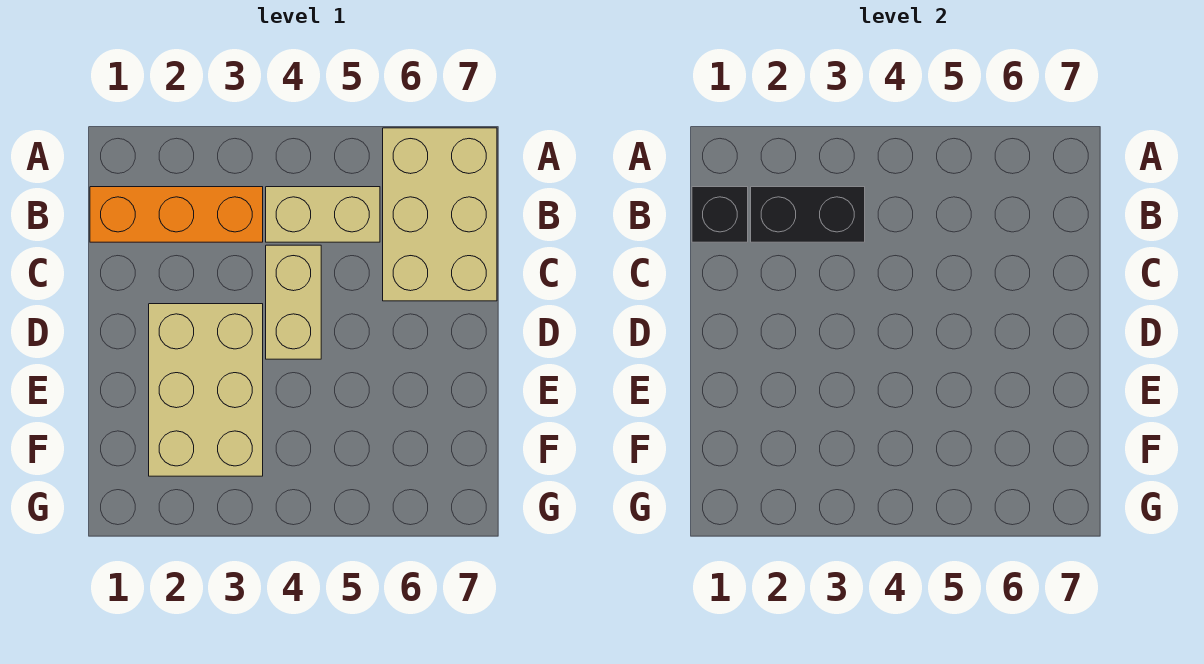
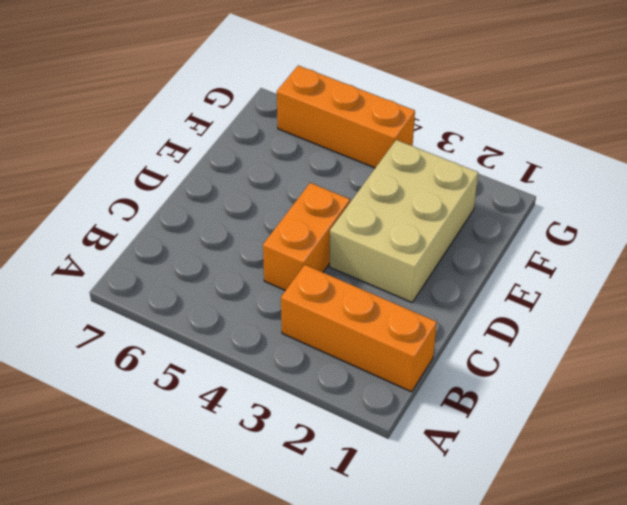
orange 1x2 brick [263,183,350,291] -> tan 1x2 brick [266,245,321,359]
orange 1x3 brick [277,65,415,168] -> none
none -> tan 2x3 brick [383,128,497,301]
none -> tan 1x2 brick [266,187,380,242]

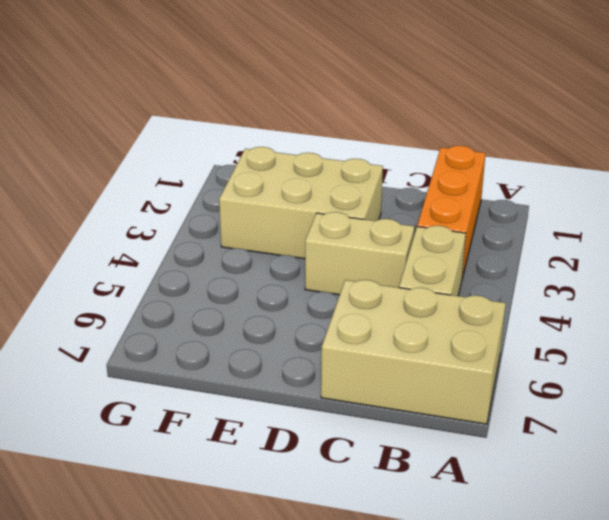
none -> black 1x1 brick [692,187,748,242]
none -> black 1x2 brick [751,187,865,242]

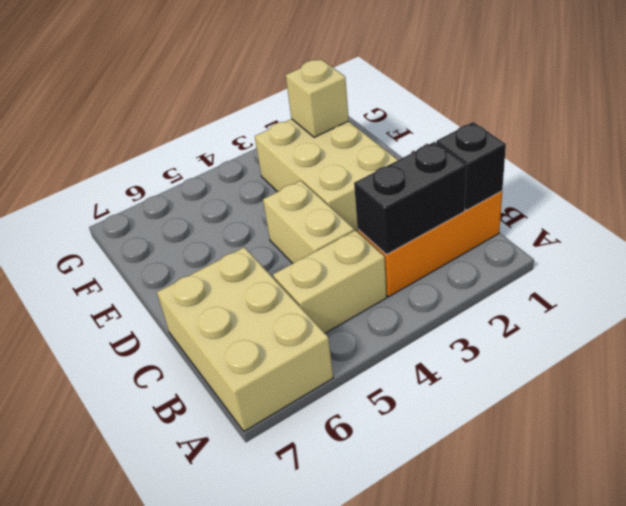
tan 1x1 brick [286,59,349,137] -> none

